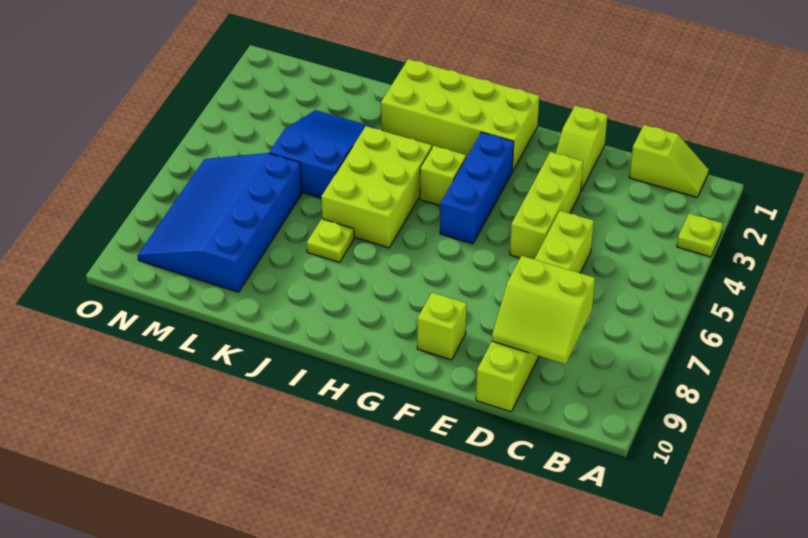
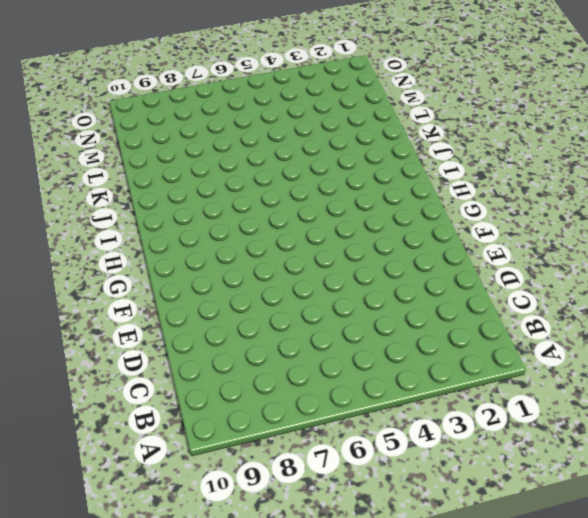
none -> lime 1x1 plate [677,214,723,257]
none -> lime 1x2 slope [629,125,708,197]
none -> lime 1x6 brick [476,211,594,412]

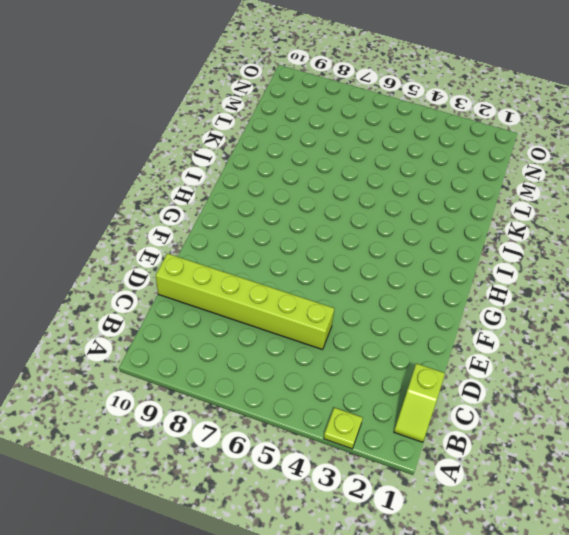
none -> lime 1x2 slope [556,106,608,191]
none -> lime 1x3 brick [510,152,583,259]
none -> lime 1x1 brick [417,292,467,360]

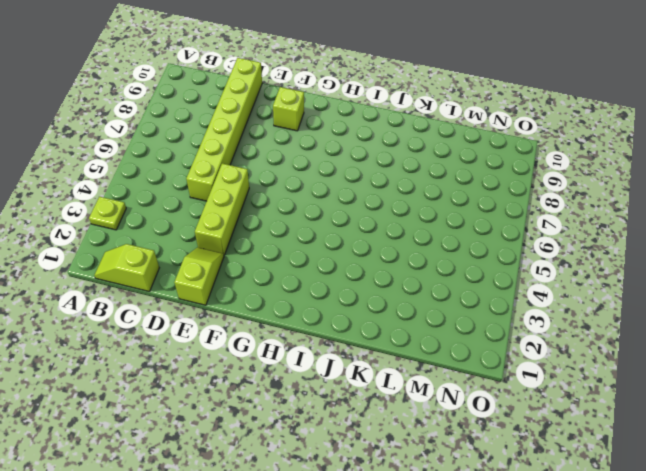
none -> lime 2x4 brick [381,59,539,171]
none -> blue 1x3 brick [440,132,514,244]
none -> lime 1x1 brick [420,146,466,205]

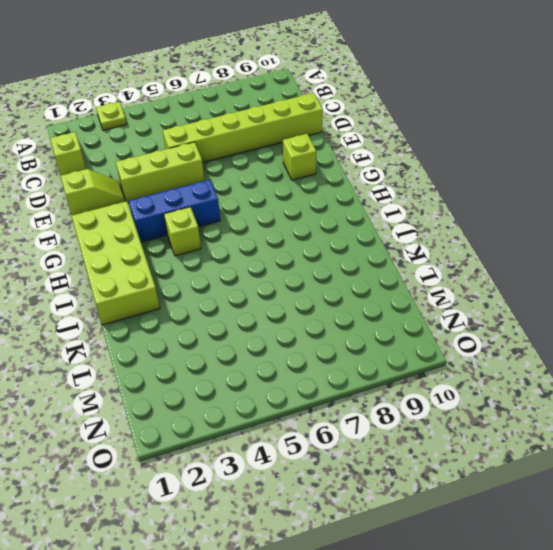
none -> lime 2x3 brick [321,126,432,248]
none -> lime 1x1 plate [307,219,354,263]
none -> blue 2x3 slope [269,110,379,198]

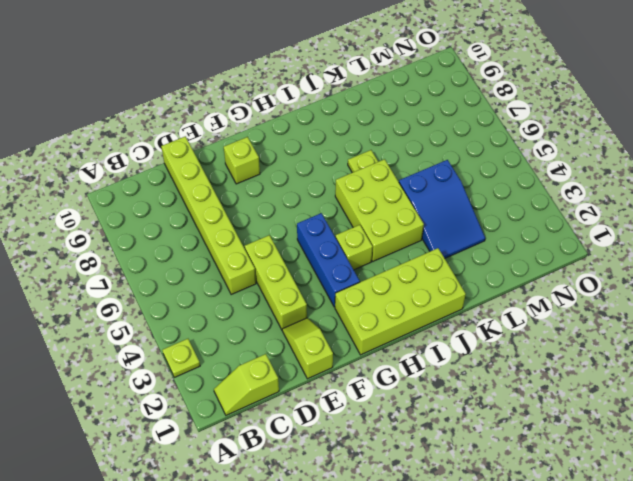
none -> blue 3x4 slope [138,153,302,292]
none -> lime 2x2 slope [492,256,595,364]

